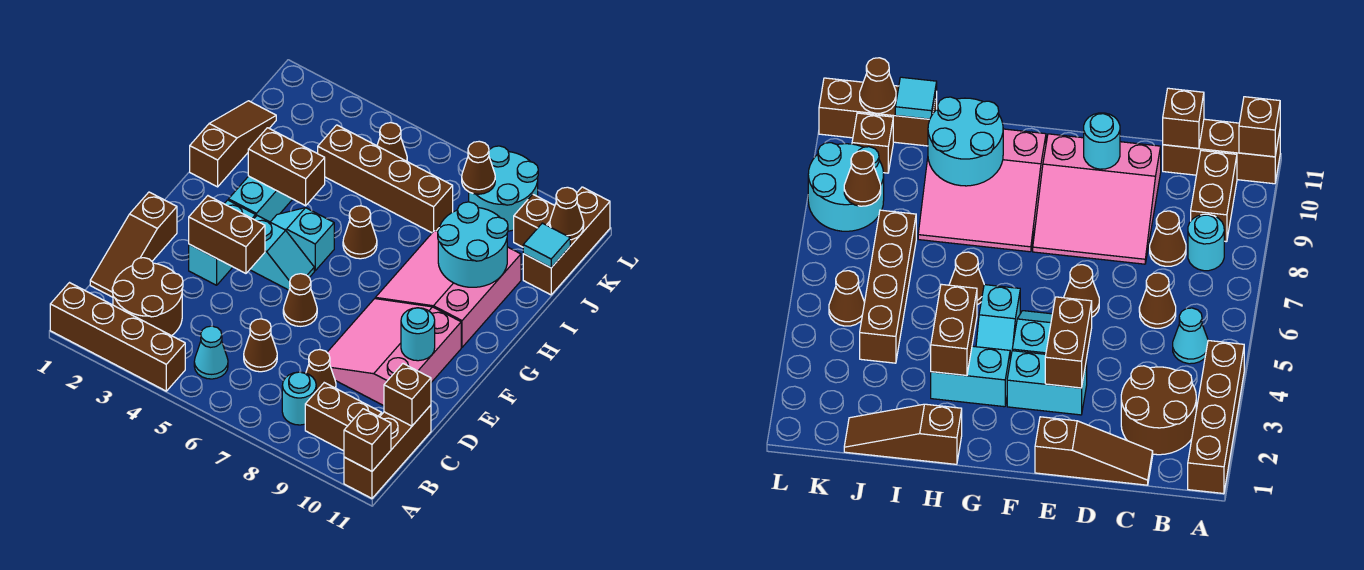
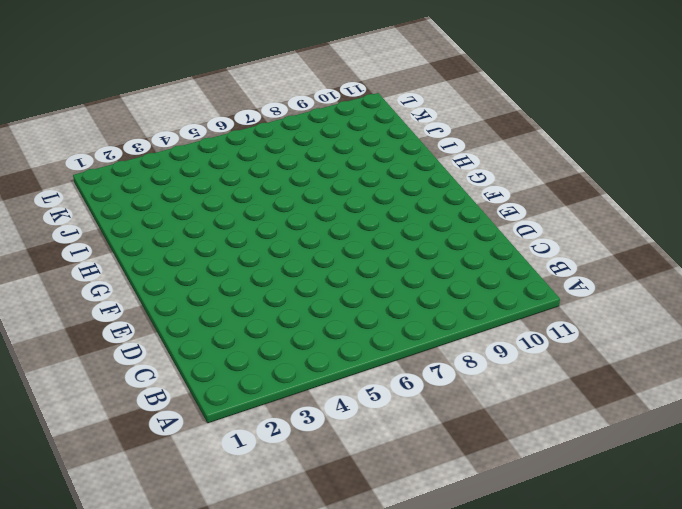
none -> brown 1x4 brick [50,283,185,391]
none -> brown 1x3 brick [344,405,431,498]
none -> brown 2x2 round brick [112,258,183,336]
none -> cyan 1x1 cone [194,326,228,379]

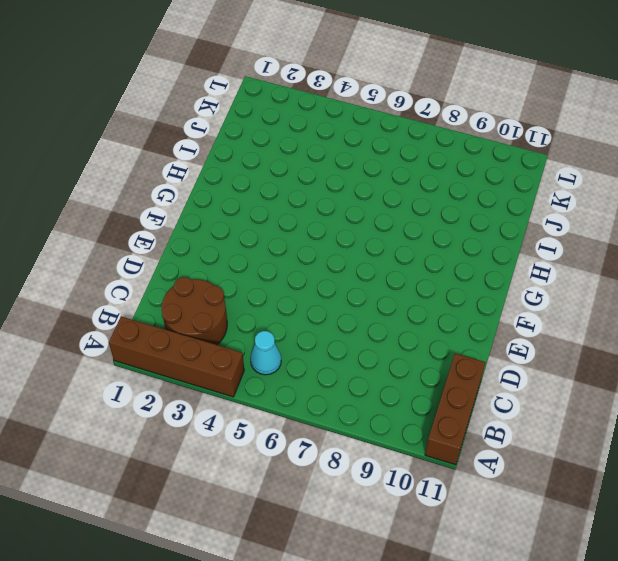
none -> cyan 1x1 round brick [282,372,316,425]
none -> brown 1x2 brick [305,383,382,451]
none -> brown 1x3 slope [90,192,177,297]
none -> brown 1x1 cone [244,319,277,372]

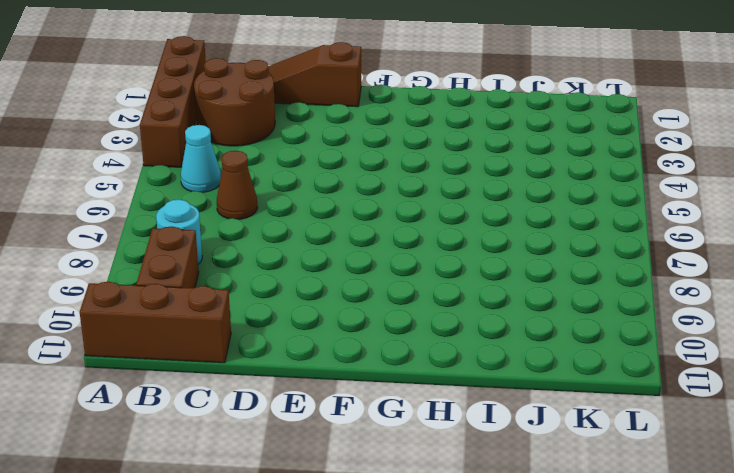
none -> brown 1x1 cone [306,350,336,391]
none -> pink 3x3 slope [327,299,461,406]
none -> cyan 1x2 brick [189,200,256,285]
none -> brown 1x1 cone [283,274,317,326]

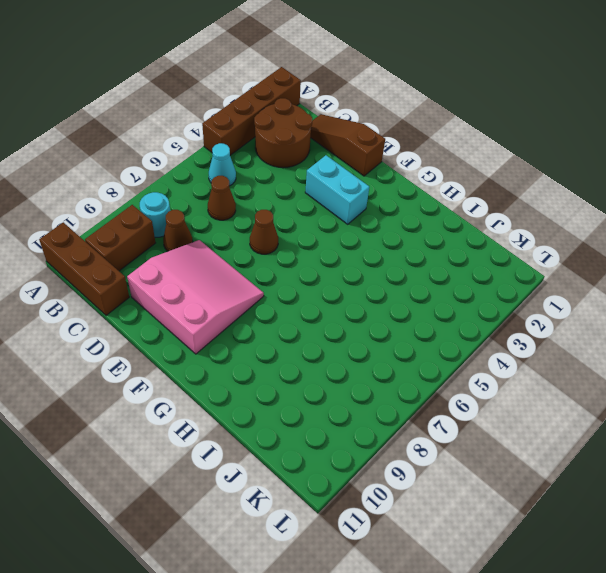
none -> cyan 1x2 slope [250,216,314,290]
none -> cyan 1x2 brick [229,176,292,222]
none -> cyan 1x2 slope [271,208,334,271]
none -> pink 3x3 slope [375,231,521,347]

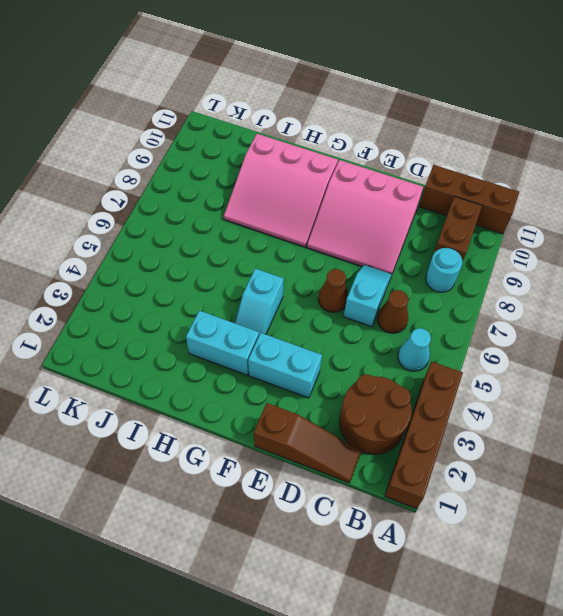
cyan 1x2 slope [344,265,392,327] -> cyan 1x2 slope moved to [250,216,314,290]
none -> brown 1x1 cone [306,350,336,391]
none -> brown 1x3 slope [190,101,276,187]
none -> brown 1x1 cone [343,206,377,259]
none -> brown 1x4 brick [318,125,453,233]

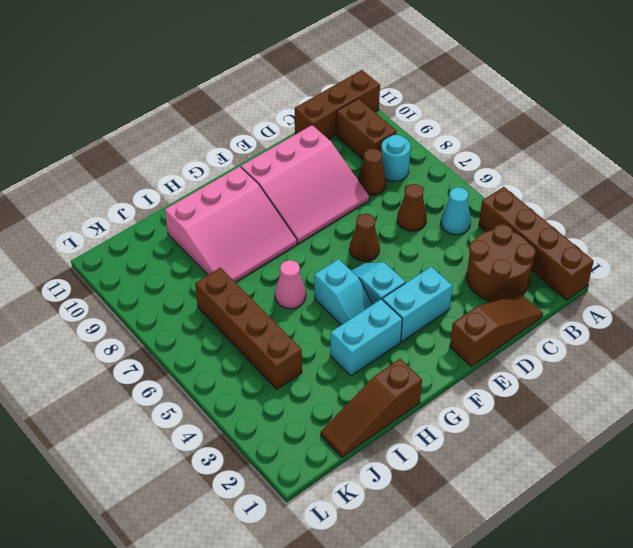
pink 1x1 cone [275,260,306,309] -> brown 1x1 cone [343,206,377,259]
none -> brown 1x3 brick [523,187,610,295]
none -> brown 1x1 cone [377,123,407,161]
none -> cyan 2x2 round brick [469,146,538,231]
none -> brown 1x1 brick [514,194,555,247]

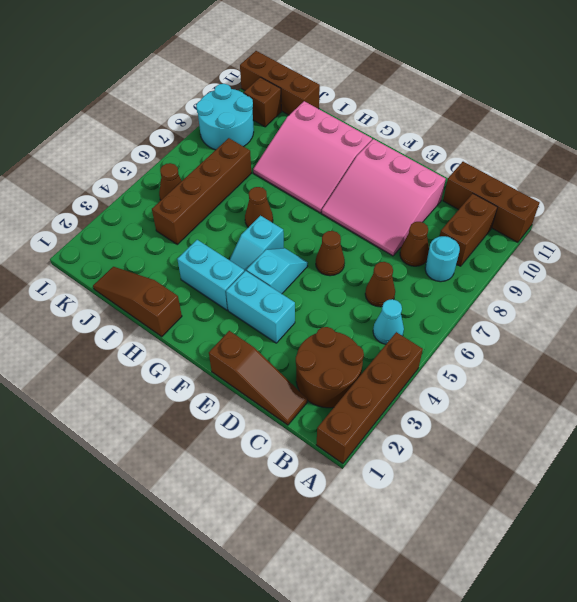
none -> brown 1x1 brick [344,409,391,471]
none -> brown 1x1 brick [384,364,431,426]
none -> brown 1x2 brick [189,196,265,273]
none -> cyan 1x1 round brick [401,308,435,361]

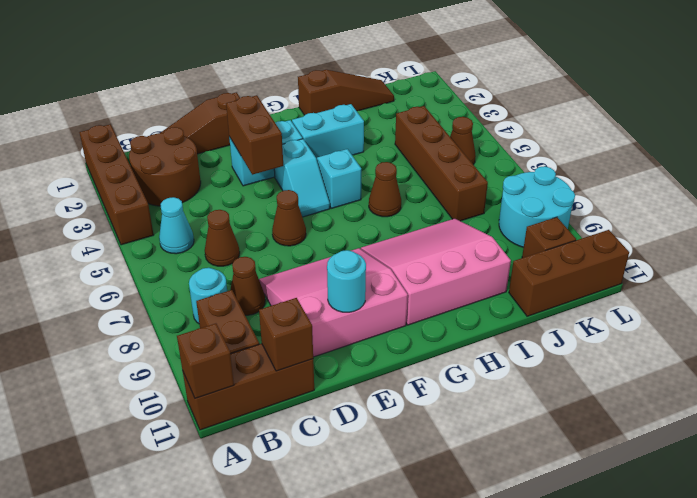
none -> brown 1x2 brick [248,128,325,206]
none -> cyan 2x2 round brick [438,202,508,287]
none -> cyan 1x1 tile [523,223,570,268]
none -> brown 1x1 cone [462,141,495,194]

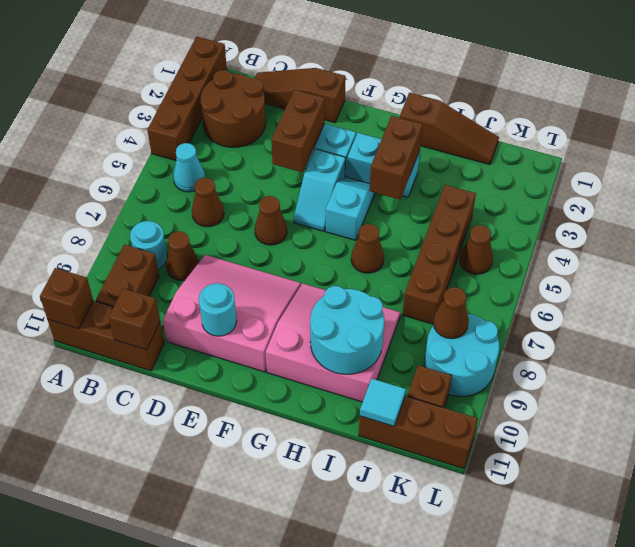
none -> brown 1x1 cone [550,187,584,240]

